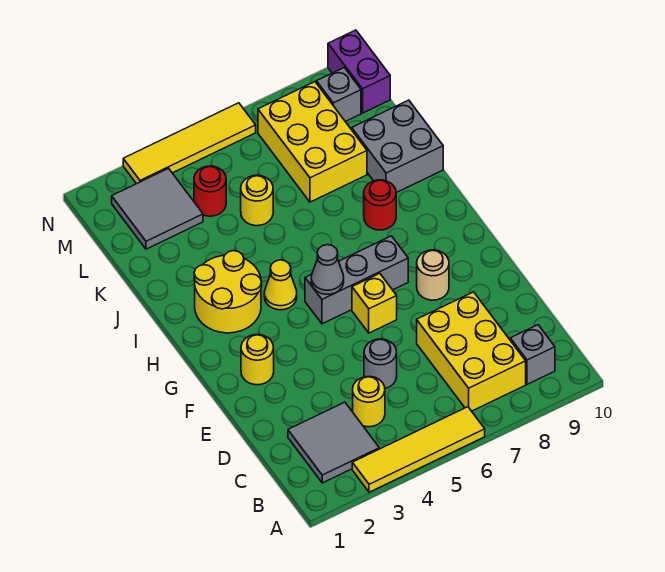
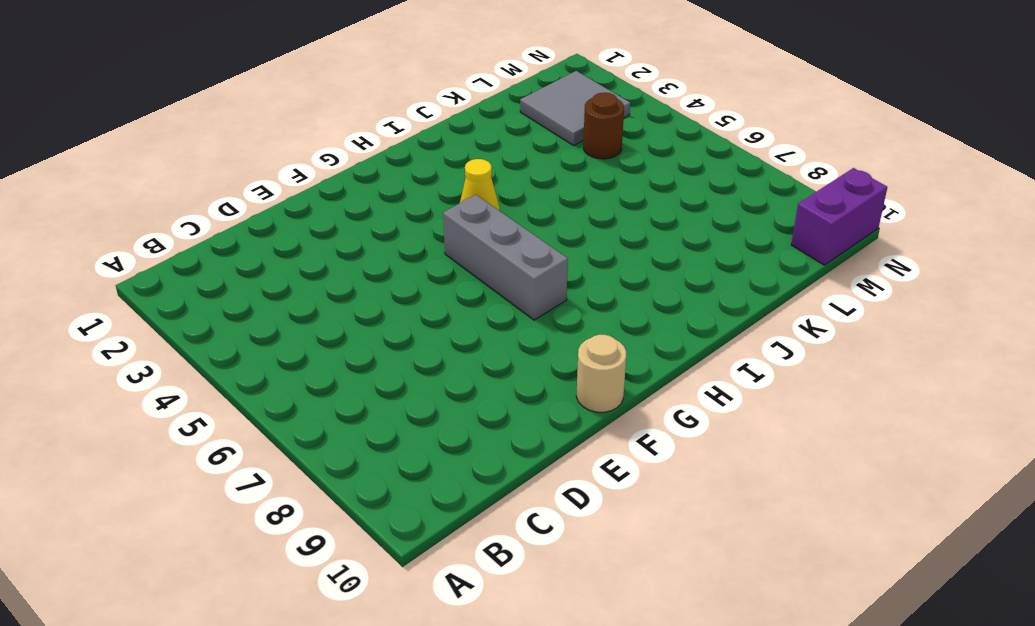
tan 1x1 round brick [576,335,626,412] -> tan 1x1 round brick moved to [417,250,449,300]
brown 1x1 round brick [583,93,624,159] -> red 1x1 round brick [194,166,226,216]
none -> yellow 1x4 tile [352,407,485,492]
none -> grey 2x2 tile [288,402,379,483]
none -> yellow 2x3 brick [417,292,526,411]

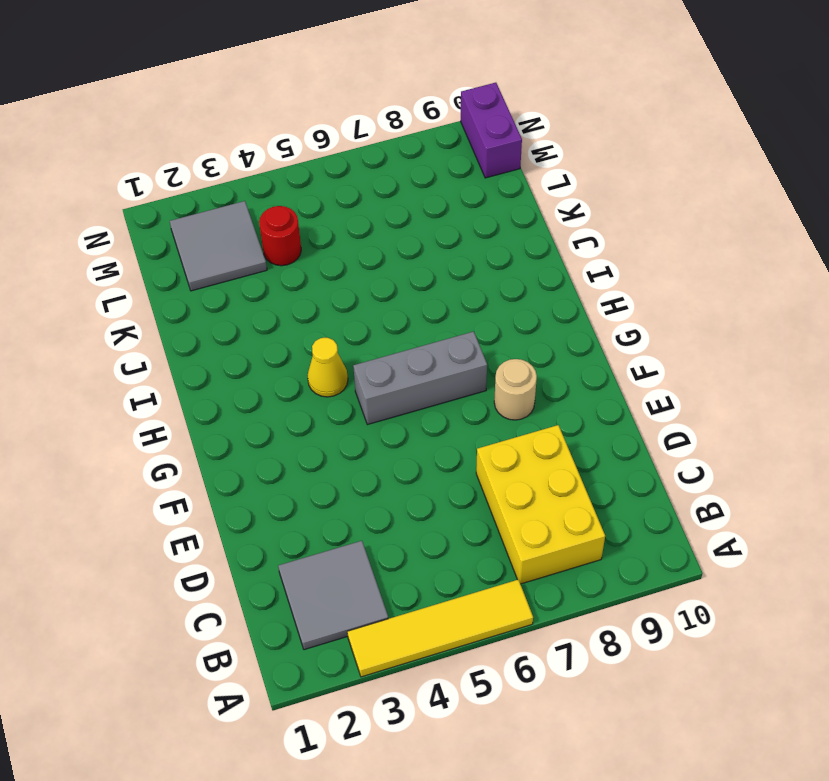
none -> grey 1x1 brick [510,325,555,384]
none -> yellow 1x1 round brick [353,376,385,427]
none -> grey 1x1 round brick [364,339,397,389]

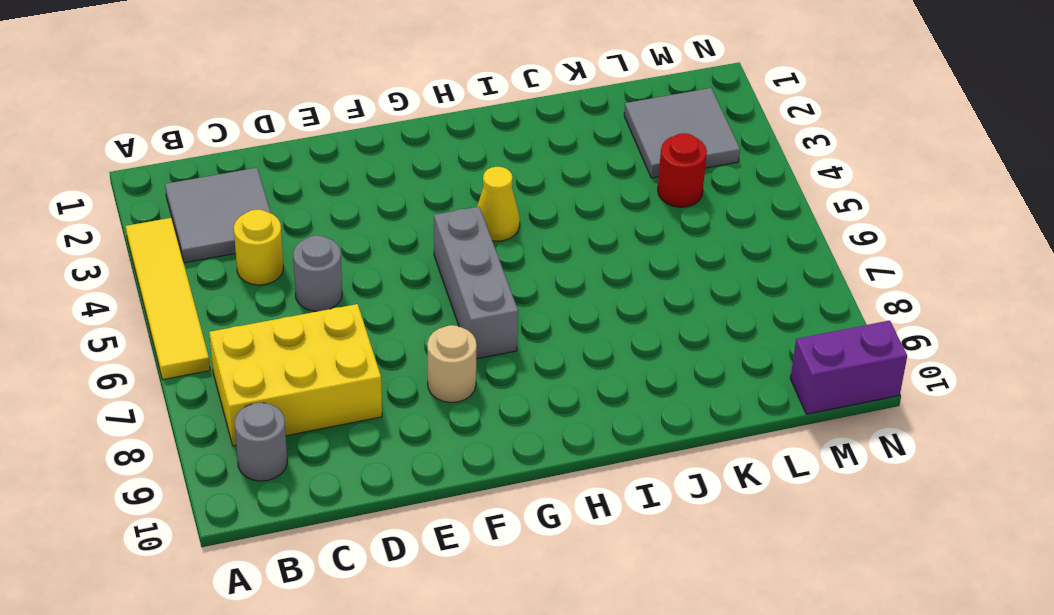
grey 1x1 round brick [235,403,287,481] -> grey 1x1 brick [510,325,555,384]
none -> yellow 1x1 round brick [241,334,274,385]
none -> yellow 1x1 brick [352,273,397,333]
none -> yellow 2x2 round brick [194,251,262,333]

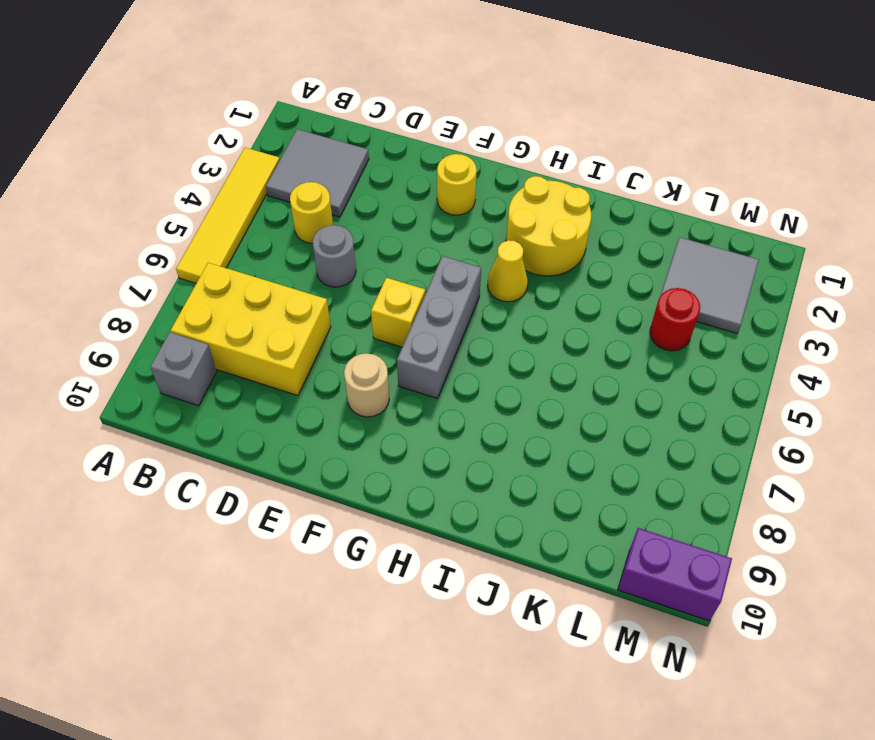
none -> red 1x1 round brick [364,180,396,230]
none -> grey 2x2 brick [352,100,443,193]
none -> yellow 1x1 round brick [241,175,273,226]

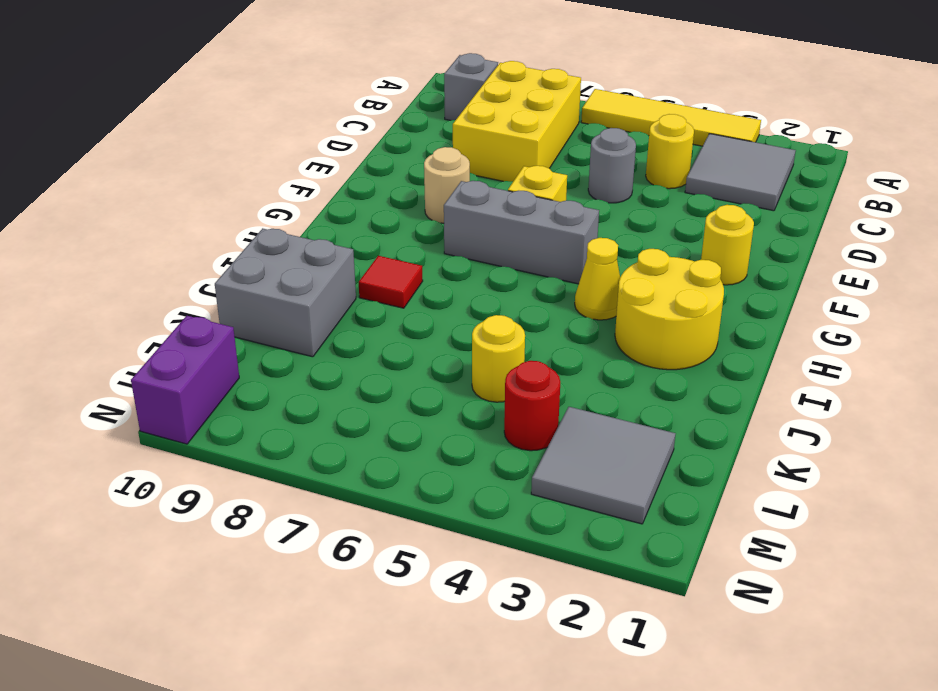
red 1x1 tile [359,256,423,308] -> red 1x1 round brick [364,180,396,230]
none -> yellow 2x3 brick [258,82,367,202]
none -> grey 1x1 brick [316,68,361,122]
none -> yellow 1x4 tile [123,103,256,184]

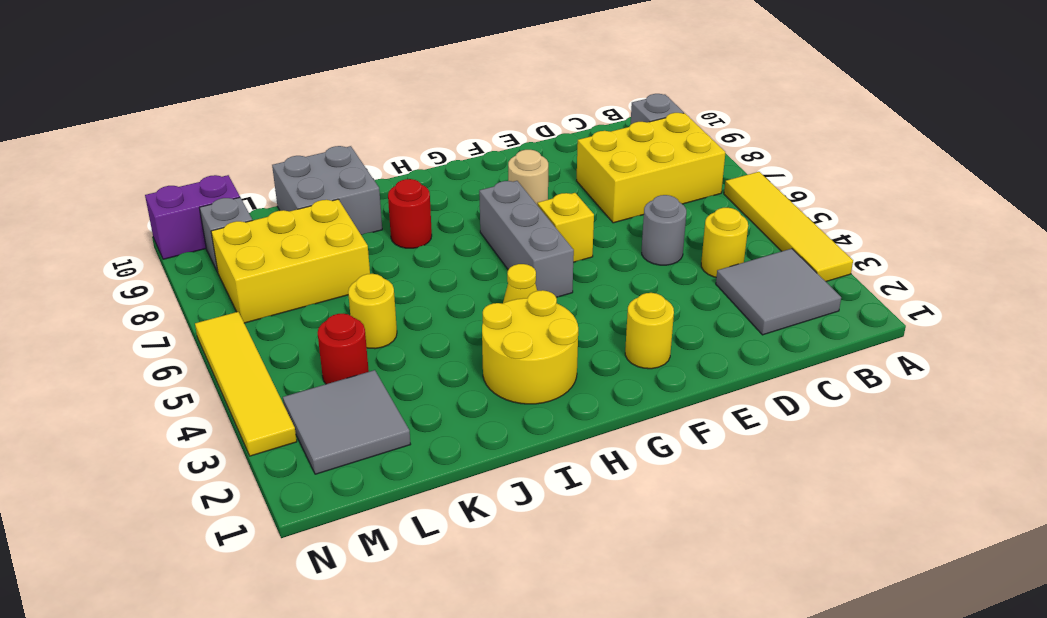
none -> grey 1x1 cone [311,245,344,294]

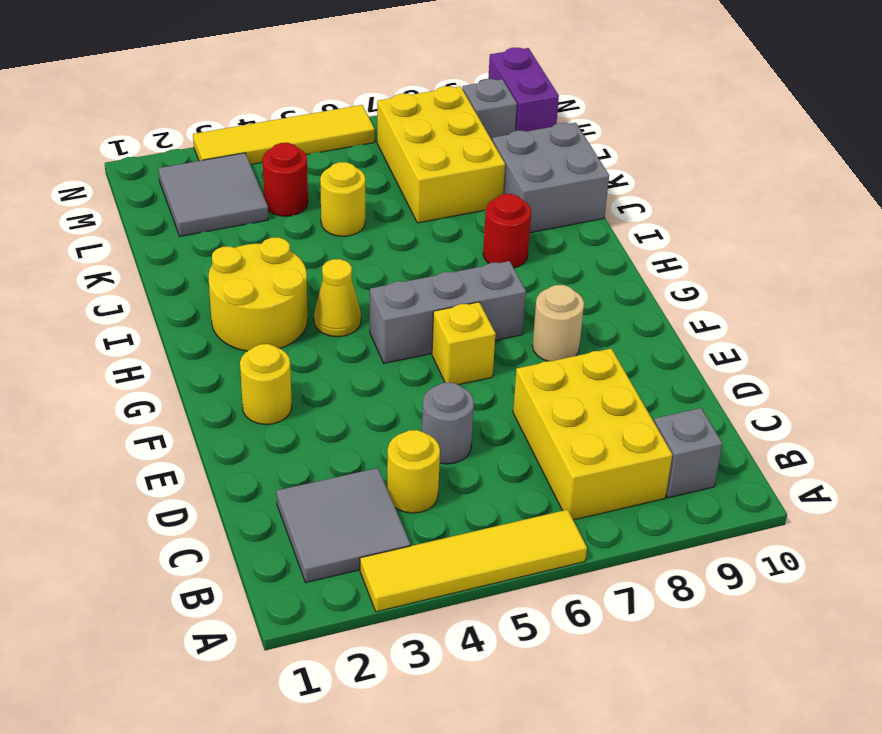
none -> grey 1x1 cone [311,245,344,294]

